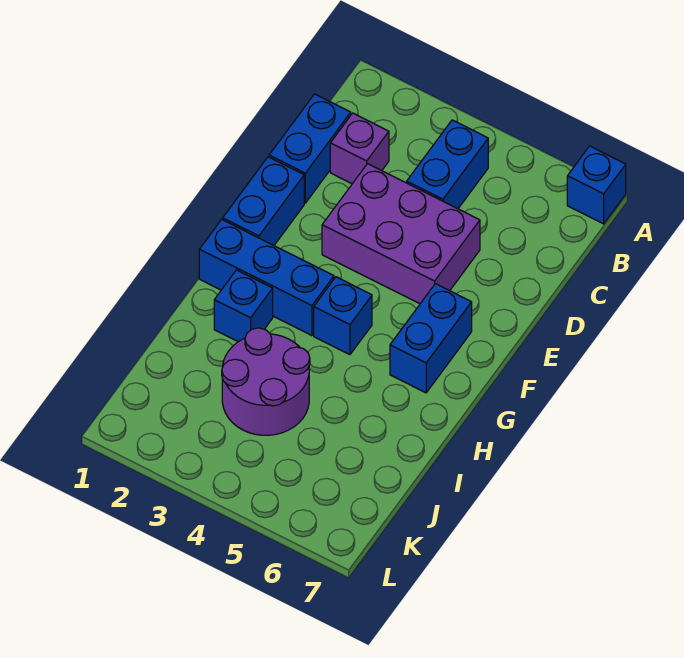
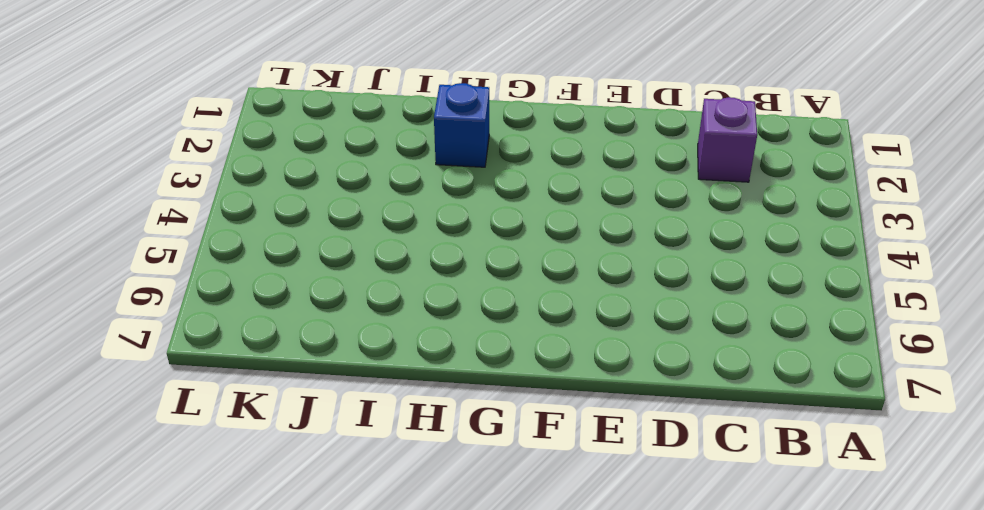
none -> blue 1x1 brick [567,146,626,224]
none -> blue 1x2 brick [407,120,488,209]

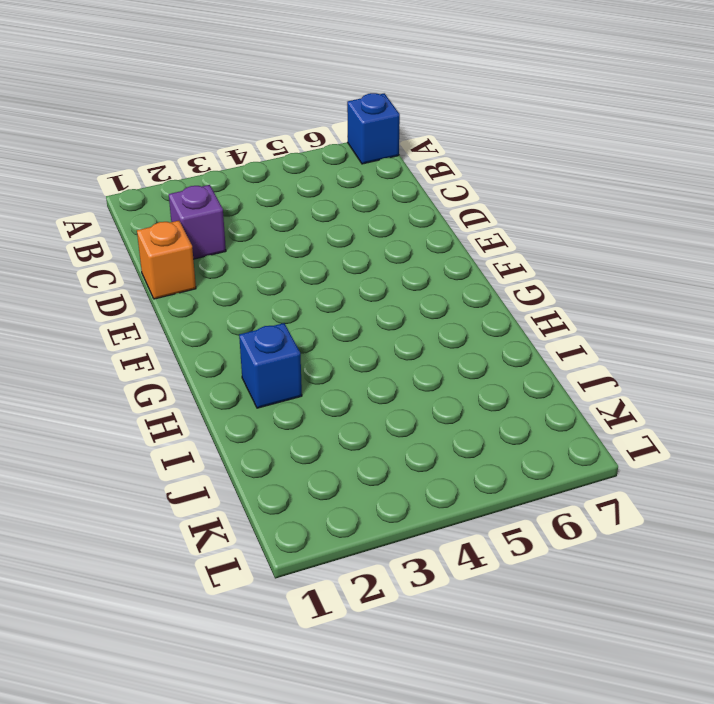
orange 1x1 brick [137,221,196,299] -> blue 1x2 brick [269,94,351,203]
none -> blue 1x2 brick [407,120,488,209]
none -> purple 2x3 brick [322,164,480,304]

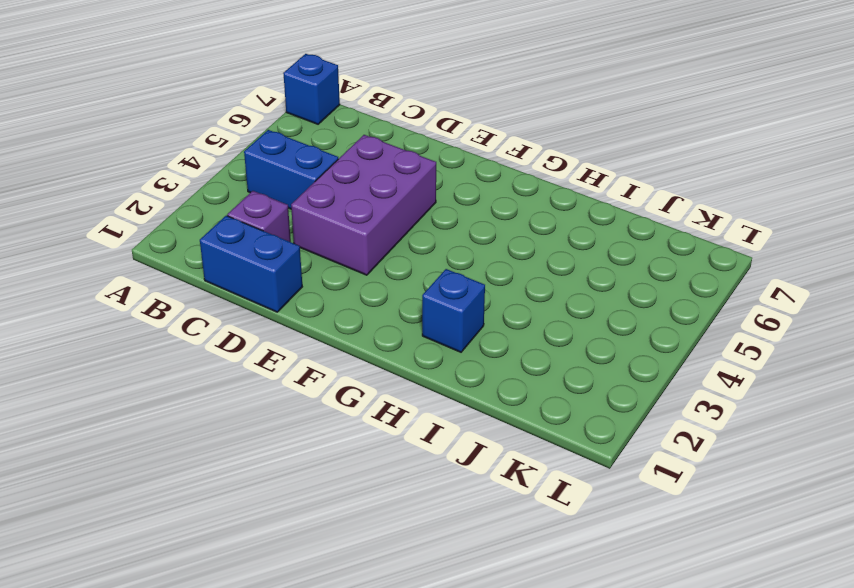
none -> blue 1x2 brick [223,157,304,245]
none -> blue 1x2 brick [390,284,472,393]

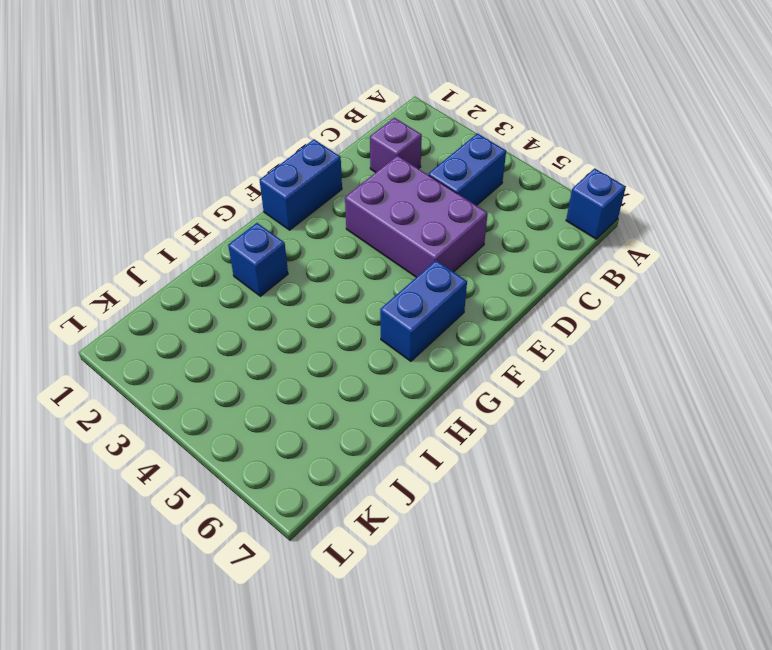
none -> blue 1x2 brick [269,94,351,203]
none -> blue 1x3 brick [199,220,334,336]

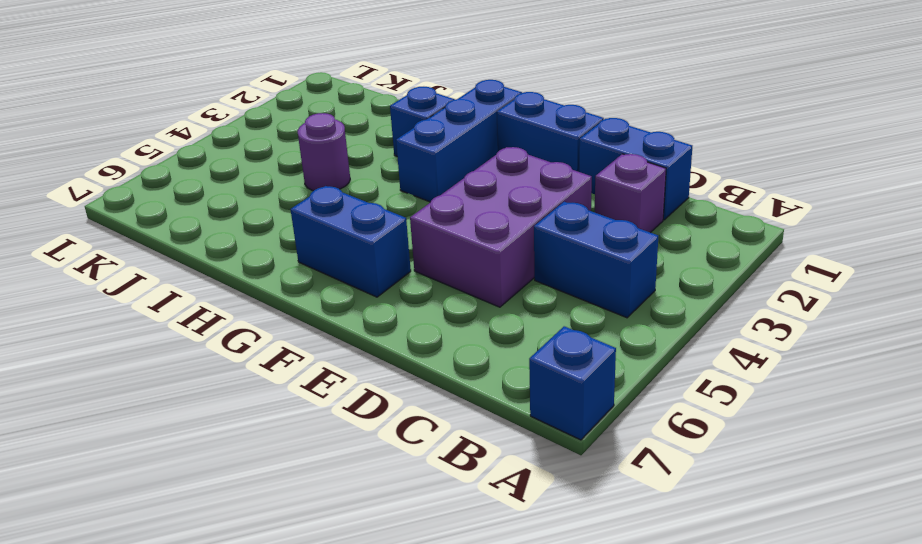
purple 1x1 round brick [298,113,350,191] -> purple 2x2 round brick [222,328,310,435]
none -> blue 1x1 brick [314,277,372,355]

